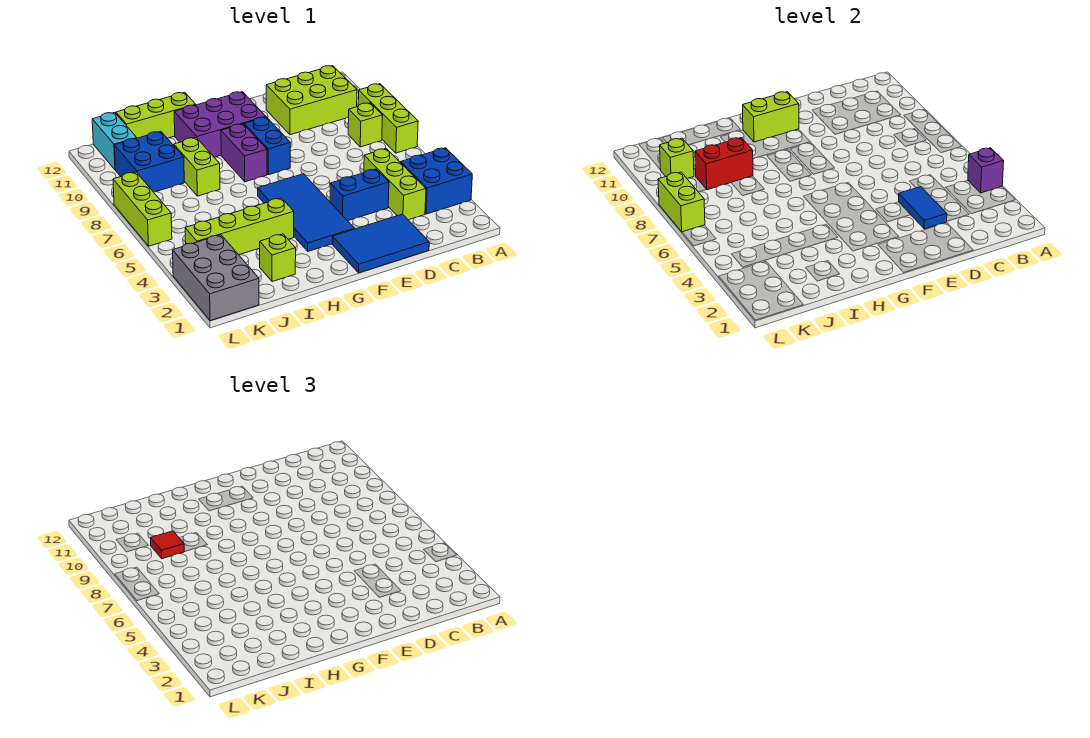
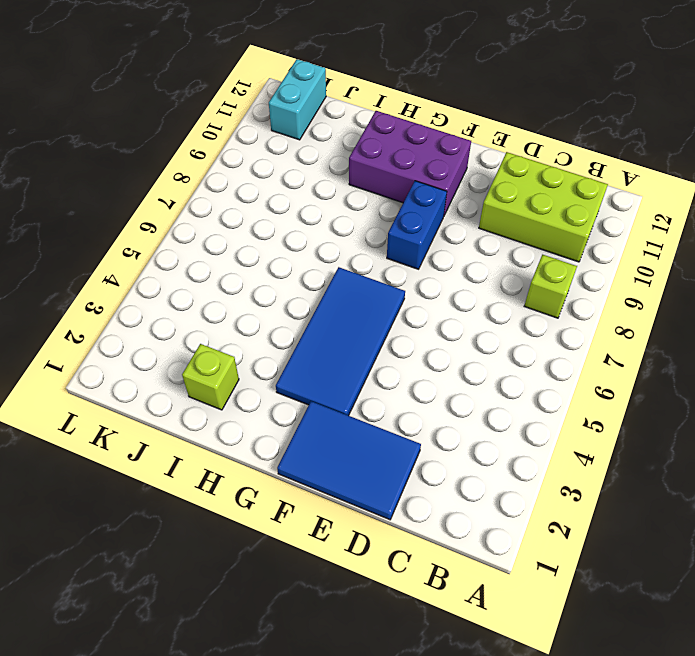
none -> blue 2x2 brick [401,148,472,214]
none -> lime 1x3 brick [358,84,418,153]
none -> lime 1x3 brick [364,149,426,220]

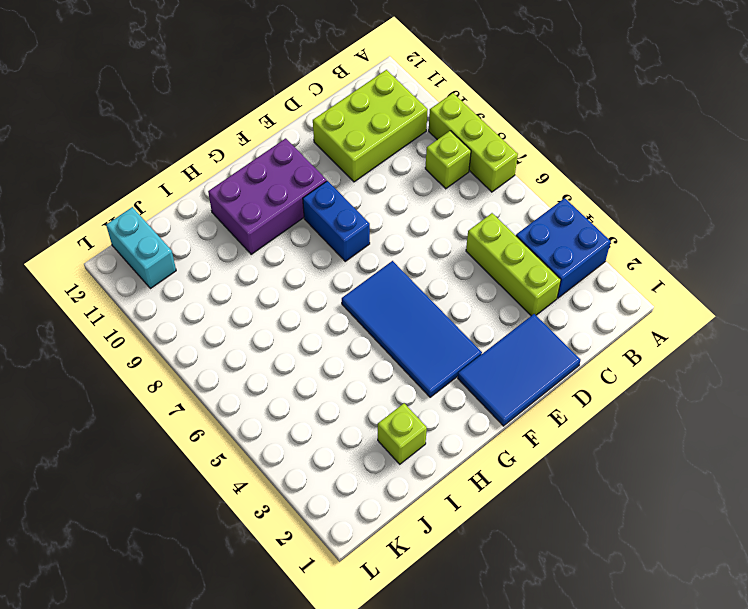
none -> blue 1x2 brick [330,169,389,221]
none -> purple 1x2 brick [221,124,267,182]
none -> lime 1x4 brick [185,198,294,255]

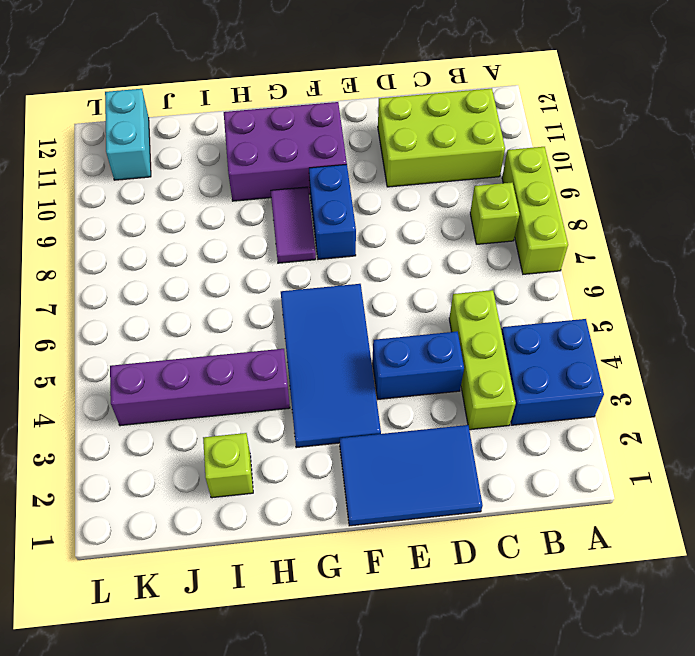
purple 1x2 tile [271,187,316,263] -> purple 1x2 brick [221,124,267,182]
purple 1x4 brick [110,349,290,426] -> lime 1x4 brick [185,198,294,255]
none -> lime 1x3 brick [116,92,196,138]
none -> lime 1x2 brick [174,138,220,196]
none -> blue 2x2 brick [115,132,184,192]

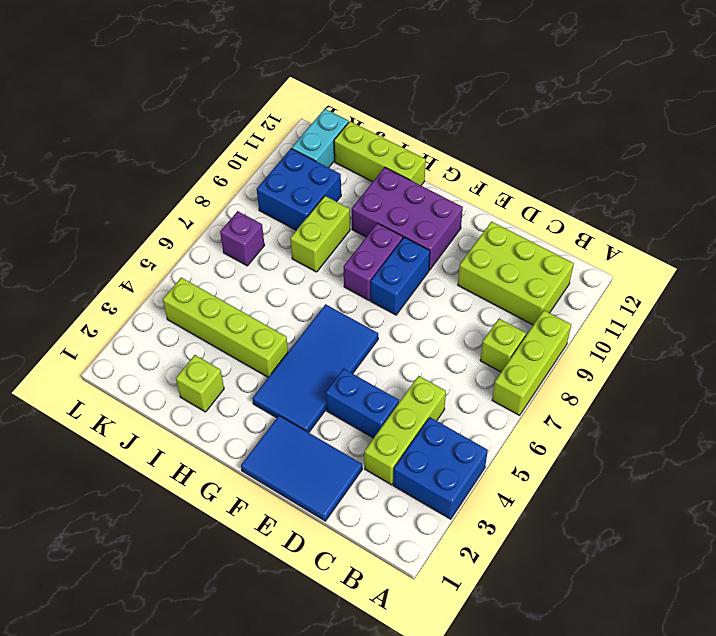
purple 1x1 brick [220,211,265,266] -> purple 1x1 brick moved to [968,148,1004,193]
none -> grey 2x3 brick [173,235,259,321]
none -> lime 1x3 brick [113,172,172,246]
none -> blue 1x2 tile [899,187,947,229]

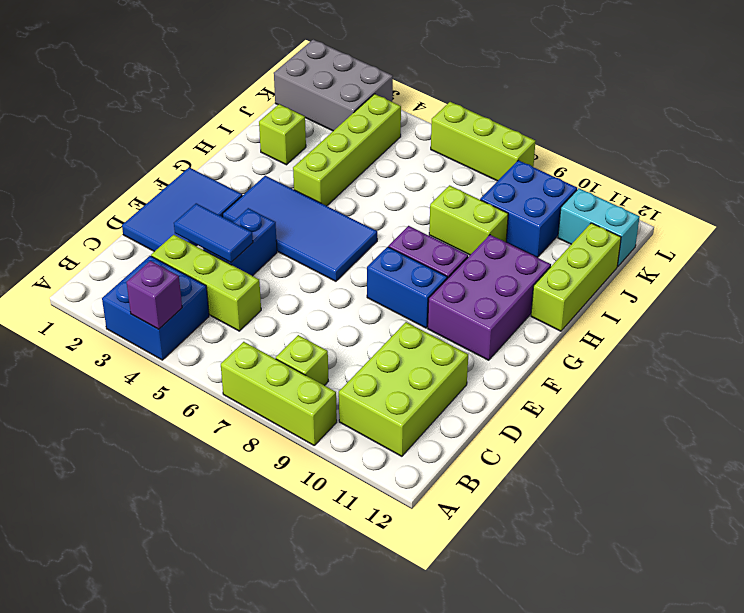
none -> lime 1x2 brick [743,92,799,142]
none -> red 1x2 brick [695,138,753,190]
none -> lime 1x1 brick [660,138,694,178]

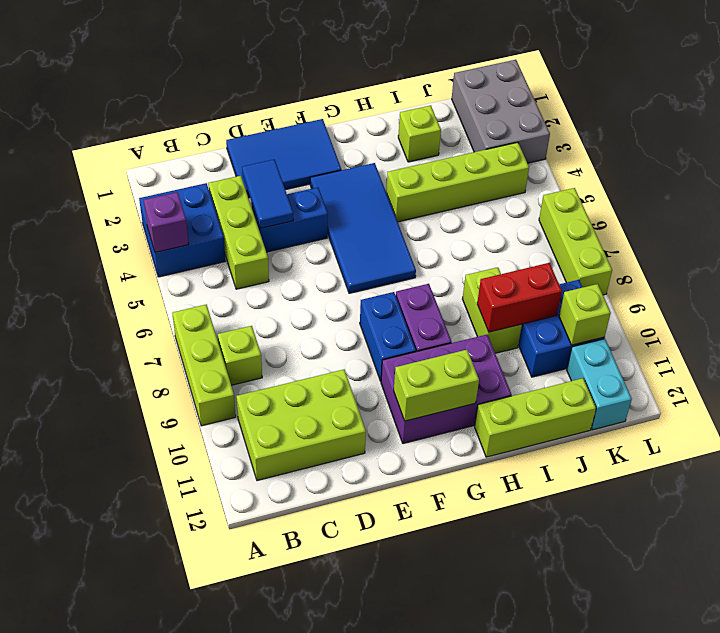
none -> lime 1x2 brick [658,172,705,232]
none -> red 1x1 tile [151,531,184,559]

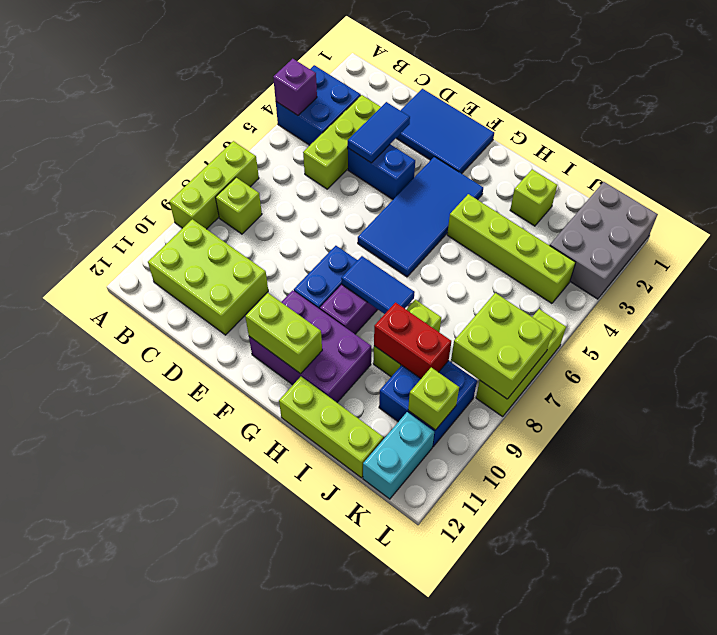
blue 1x2 tile [341,256,415,314] -> none
lime 2x2 brick [451,293,553,399] -> lime 1x2 brick [658,172,705,232]
none -> red 1x1 tile [151,531,184,559]

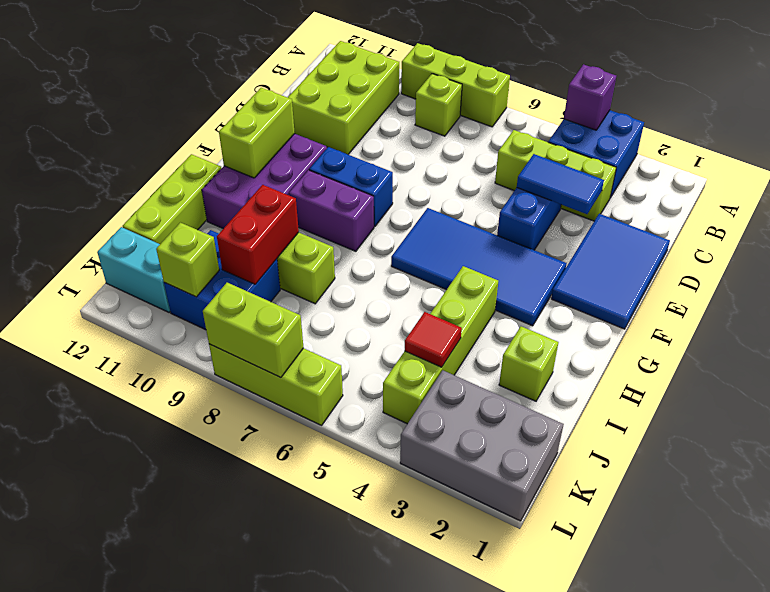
red 1x1 tile [405,312,462,367] -> red 1x1 tile moved to [151,531,184,559]

